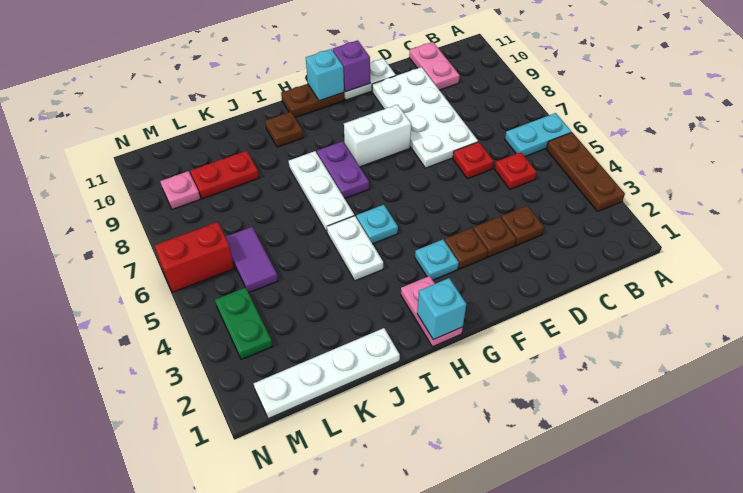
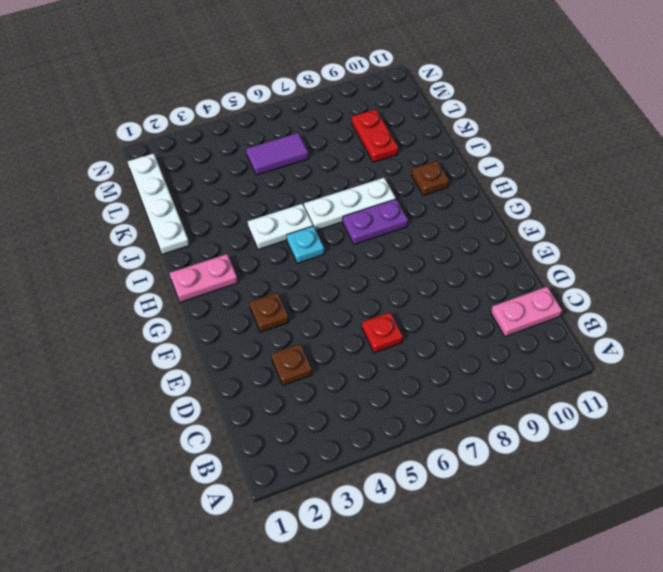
none -> brown 1x3 plate [546,132,625,211]
none -> cyan 1x2 plate [505,113,571,156]
none -> red 1x1 plate [495,152,537,189]

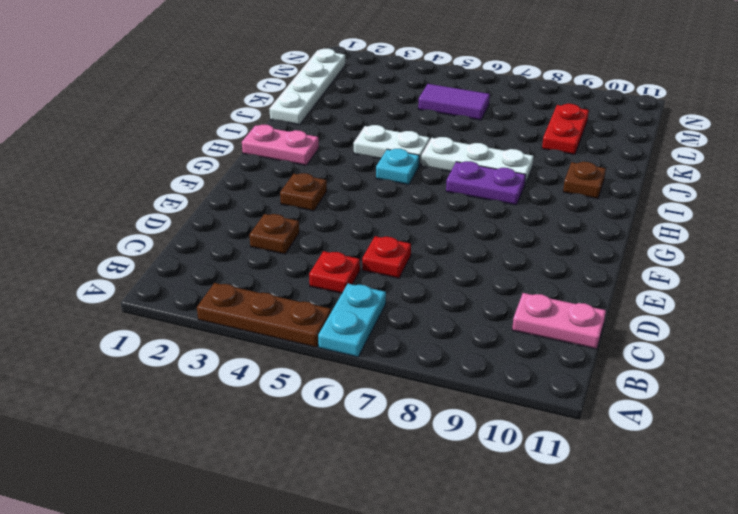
none -> white 2x4 plate [372,67,478,168]
none -> brown 1x1 plate [473,217,516,257]
none -> white 1x2 plate [344,58,396,100]

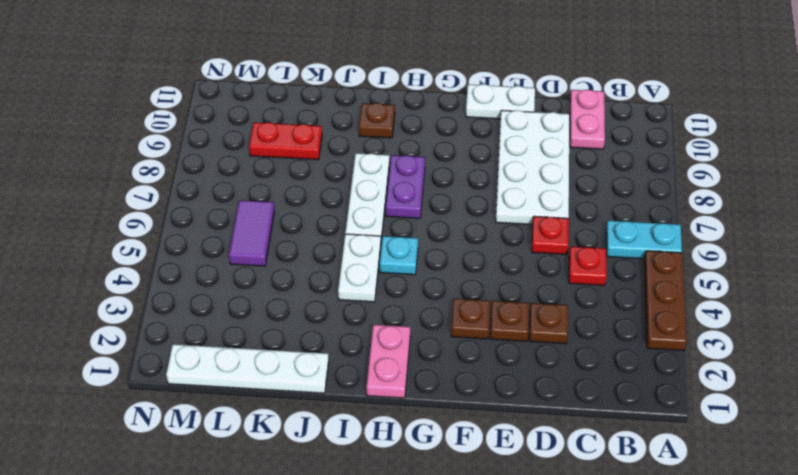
none -> white 1x2 brick [344,105,411,167]
none -> cyan 1x1 plate [415,240,459,280]
none -> brown 1x2 plate [281,84,344,118]

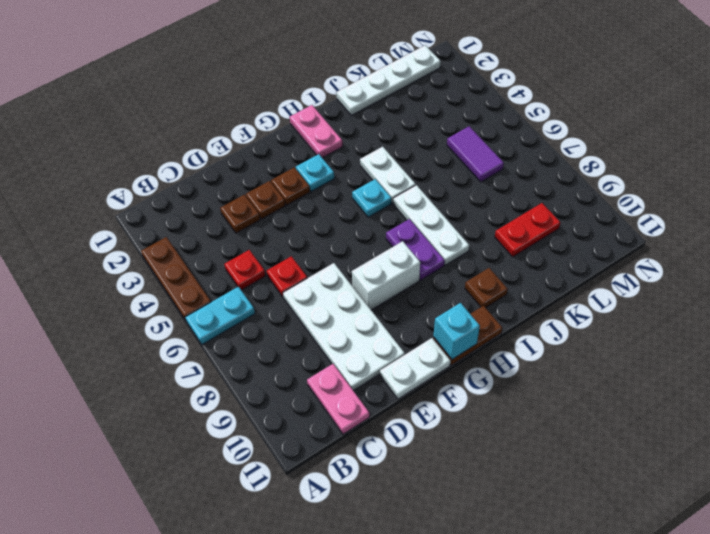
none -> green 1x2 plate [215,288,272,360]
none -> red 1x2 brick [155,222,234,292]
none -> pink 1x1 plate [160,171,200,209]

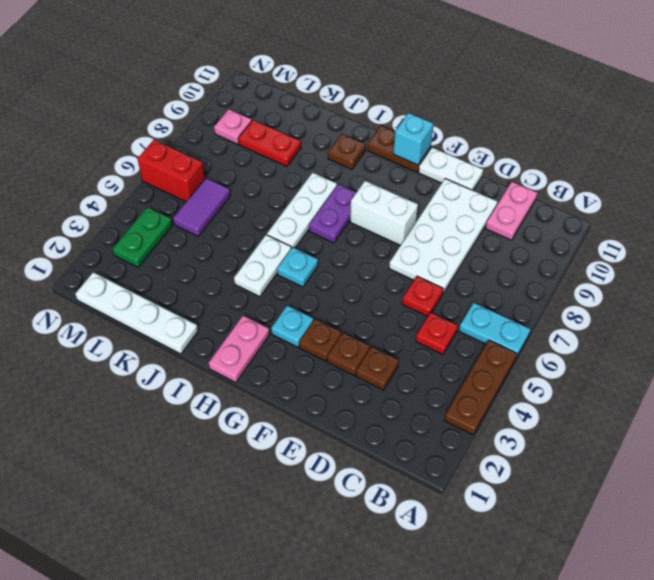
none -> purple 1x1 brick [333,40,370,92]
none -> cyan 1x1 brick [417,278,466,340]

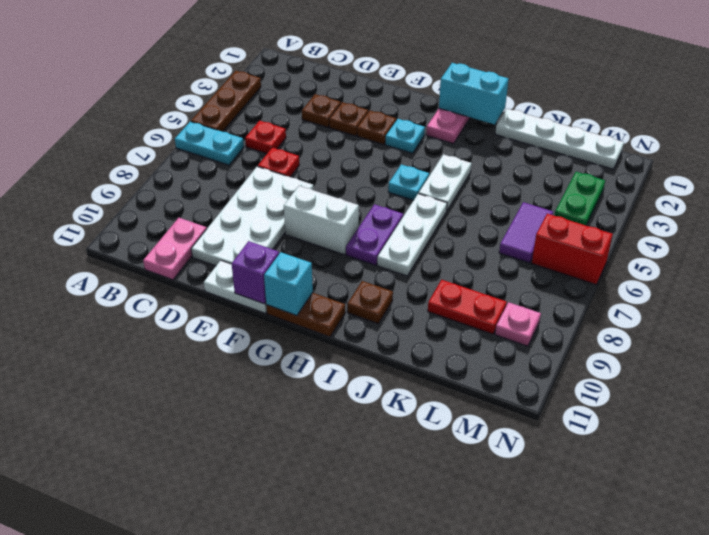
cyan 1x2 brick [439,63,509,124] -> cyan 1x1 brick [417,278,466,340]

